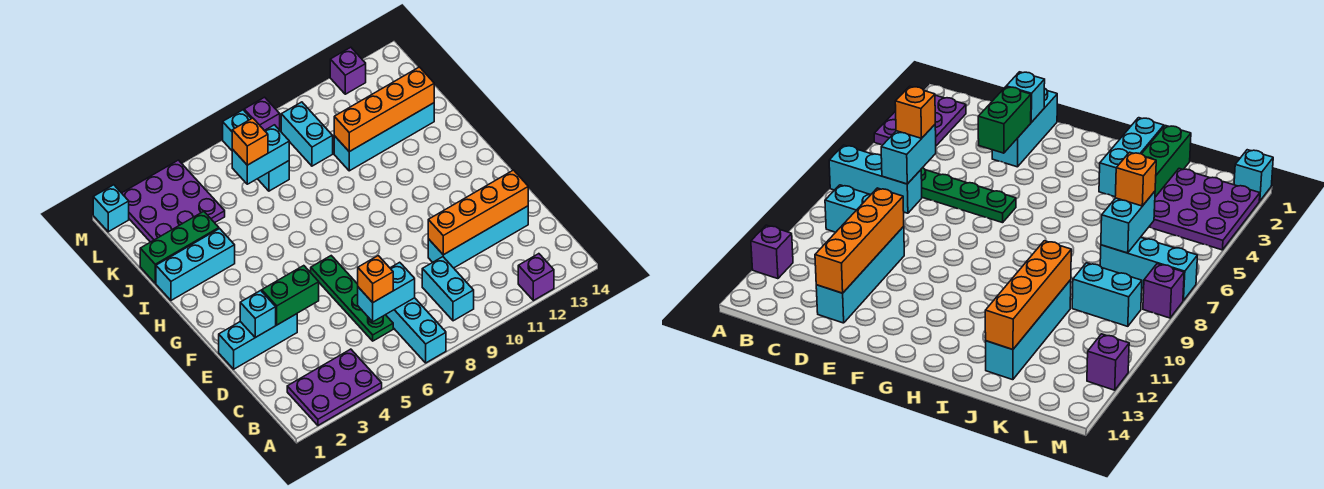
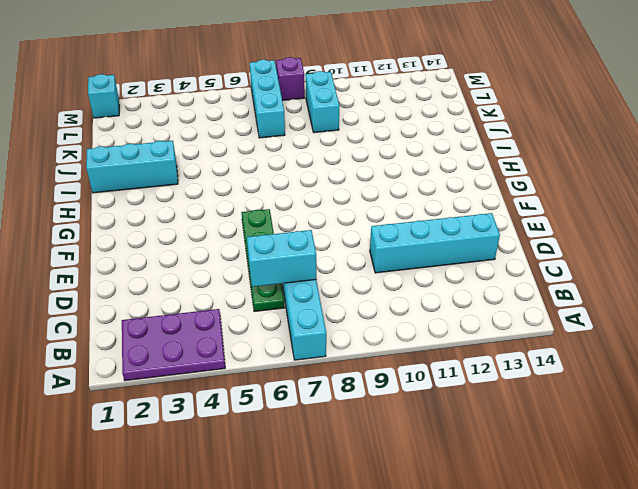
none -> purple 1x1 brick [518,254,554,301]
none -> cyan 1x2 brick [422,257,474,321]
none -> cyan 1x3 brick [219,314,297,369]

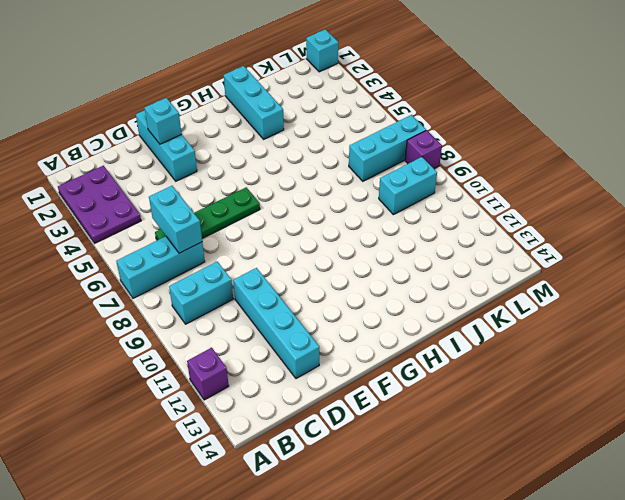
none -> green 1x3 brick [140,211,219,283]
none -> cyan 1x4 brick [334,103,434,171]
none -> purple 3x3 plate [122,160,225,242]

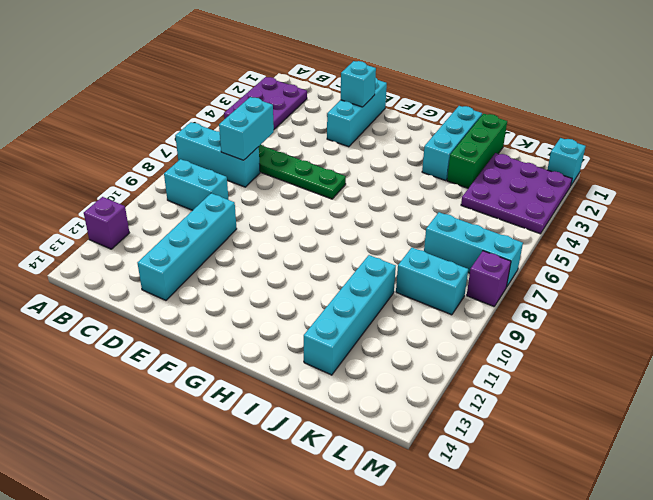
none -> purple 1x1 brick [330,47,366,94]
none -> orange 1x4 brick [428,170,528,255]
none -> green 1x2 brick [262,266,319,325]

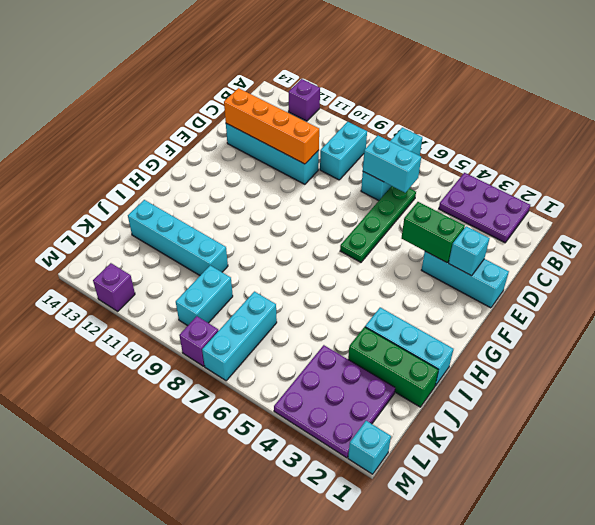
none -> orange 1x4 brick [334,67,434,152]
none -> cyan 1x2 brick [232,125,289,184]
none -> orange 1x1 brick [358,256,393,302]

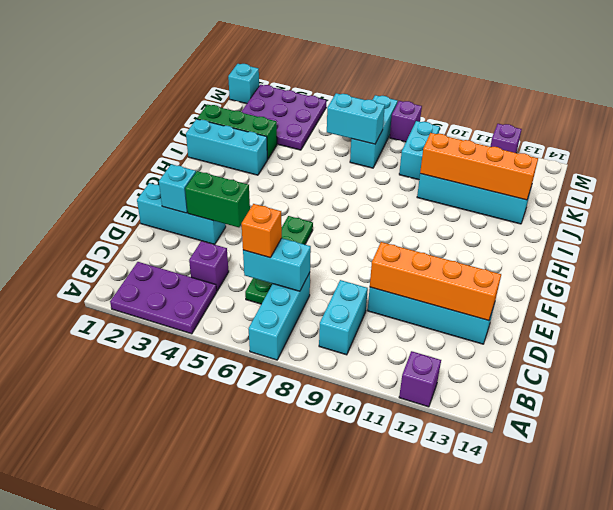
purple 1x1 brick [189,241,229,291] -> none
none -> orange 1x1 brick [232,118,268,165]

